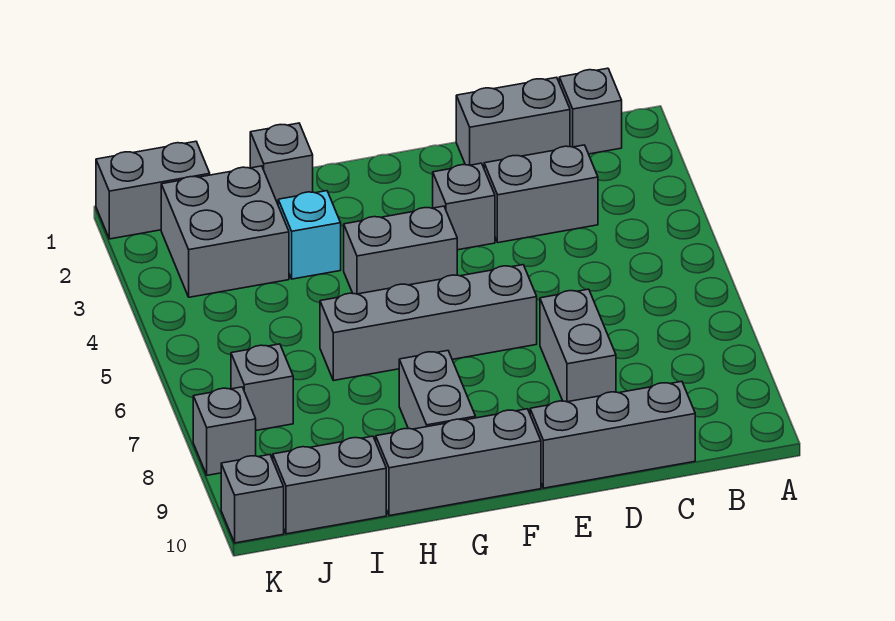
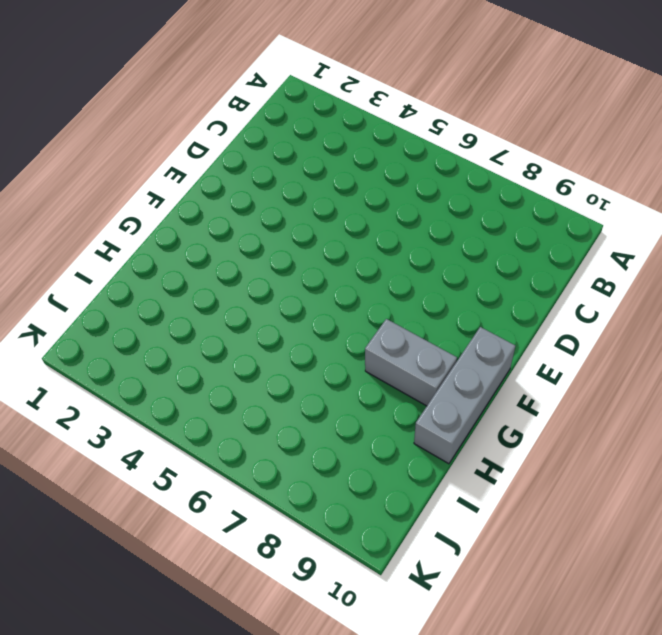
none -> grey 1x1 brick [559,68,622,154]
none -> grey 1x2 brick [456,77,570,167]
none -> grey 1x2 brick [484,145,598,243]

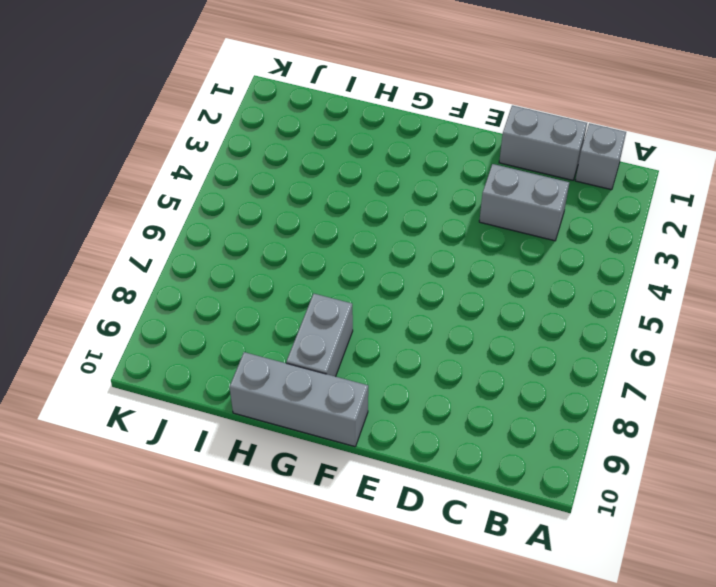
none -> grey 1x3 brick [530,382,695,488]
none -> grey 1x2 brick [540,289,616,402]
none -> grey 1x1 brick [433,163,495,250]

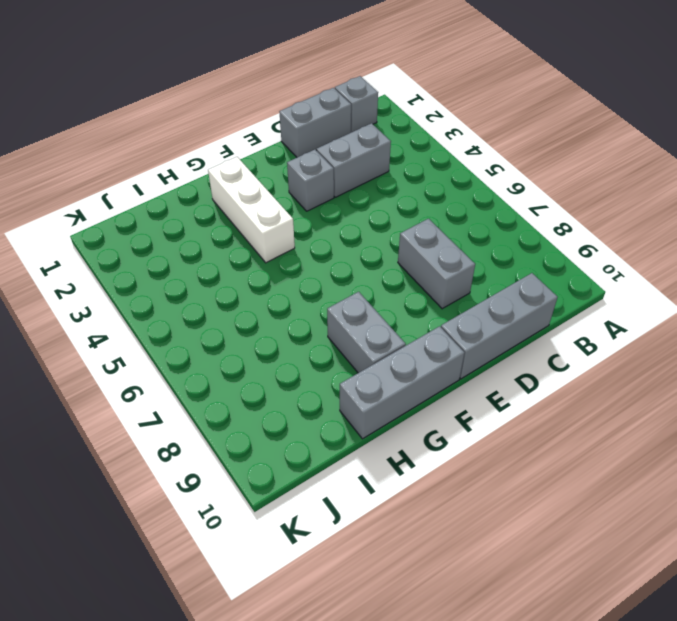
white 1x3 brick [208,157,295,263] -> grey 1x2 brick [344,206,457,294]
none -> grey 1x4 brick [320,265,537,381]
none -> grey 1x1 brick [250,123,313,204]
none -> cyan 1x1 brick [278,191,341,279]

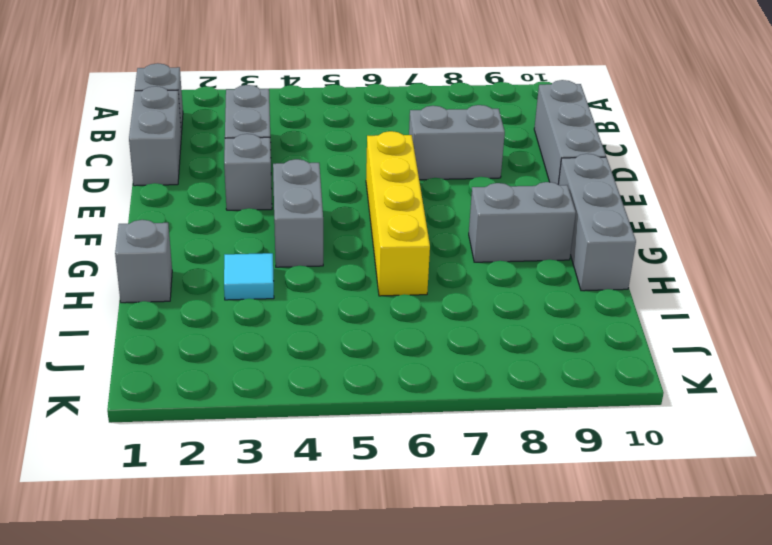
yellow 1x4 brick [366,131,430,296] -> grey 1x4 brick [320,265,537,381]
cyan 1x1 tile [224,253,274,300] -> cyan 1x1 brick [278,191,341,279]
none -> grey 2x2 brick [161,166,289,297]
none -> grey 1x2 brick [273,436,386,534]
none -> grey 1x2 brick [96,141,210,239]

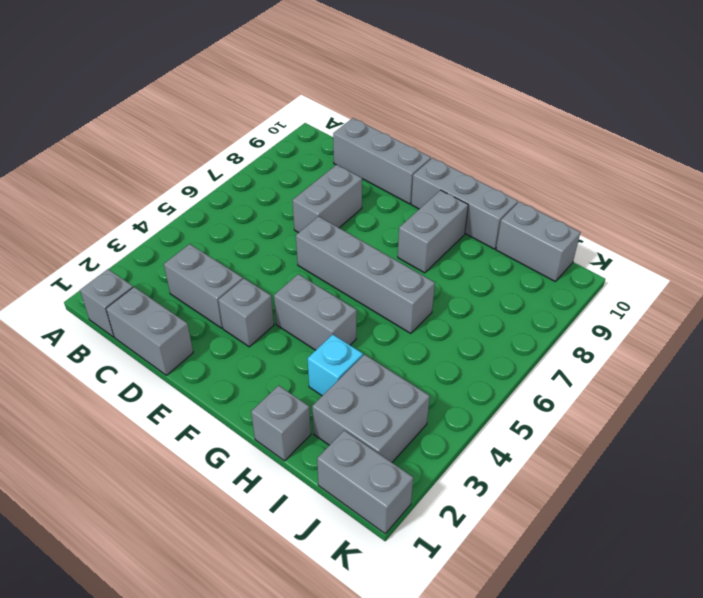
none -> grey 1x1 brick [231,344,293,430]
none -> grey 1x1 brick [193,387,256,475]
none -> grey 1x1 brick [221,455,284,543]

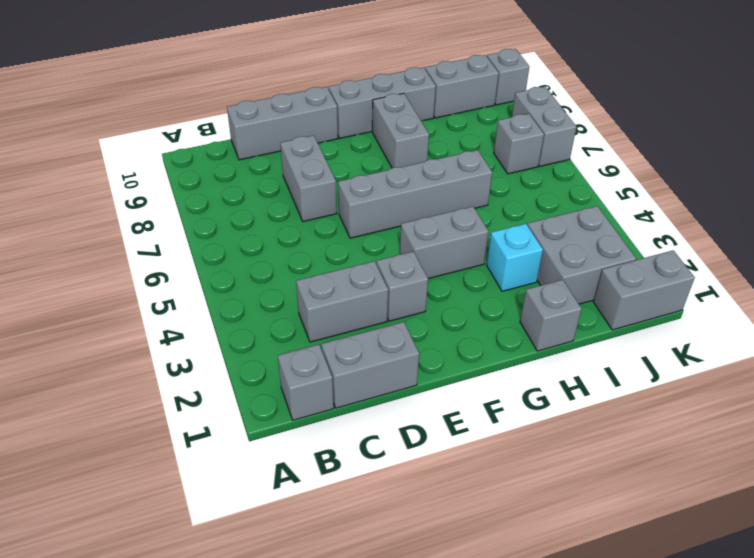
grey 1x2 brick [512,87,576,166] -> grey 1x1 brick [193,387,256,475]

